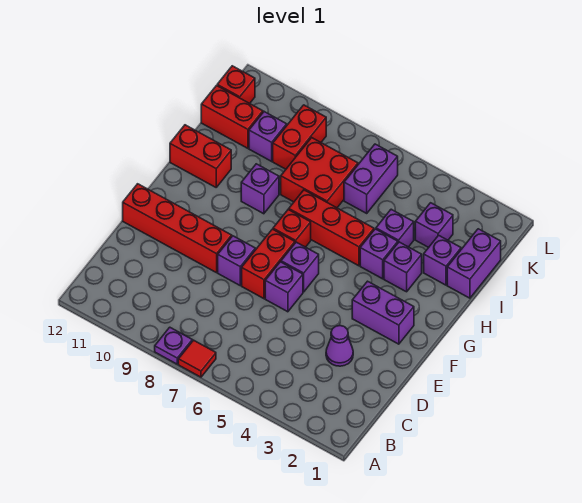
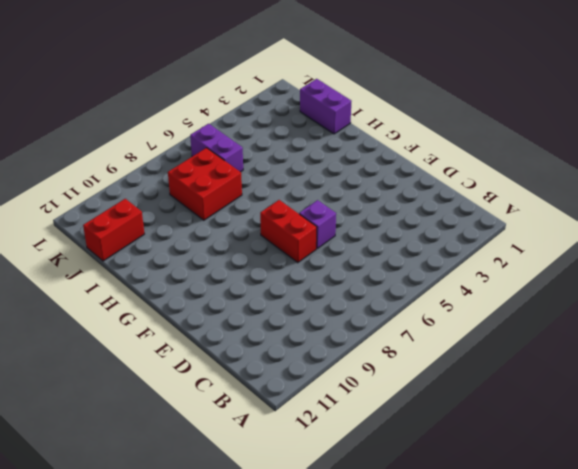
none -> red 1x1 tile [178,340,216,377]
none -> purple 1x1 plate [155,327,192,364]
none -> purple 1x1 cone [326,326,353,366]

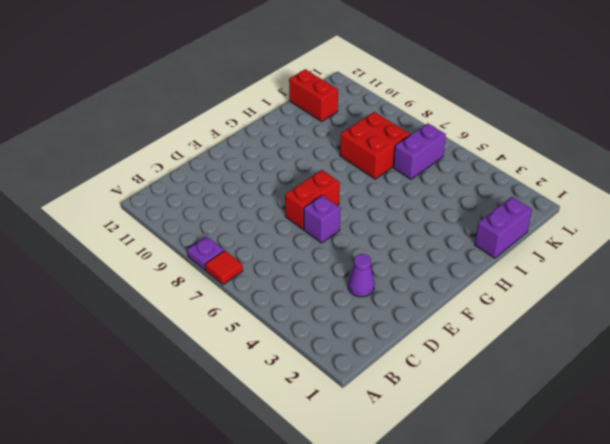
none -> purple 1x1 brick [218,236,255,285]
none -> red 1x4 brick [123,184,232,273]
none -> purple 1x2 brick [352,281,414,344]

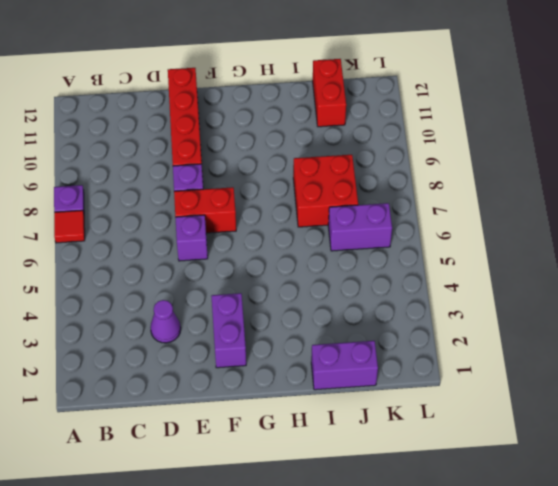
none -> purple 1x1 brick [281,242,319,292]
none -> red 1x1 brick [273,209,311,247]
none -> purple 1x1 brick [384,242,422,292]

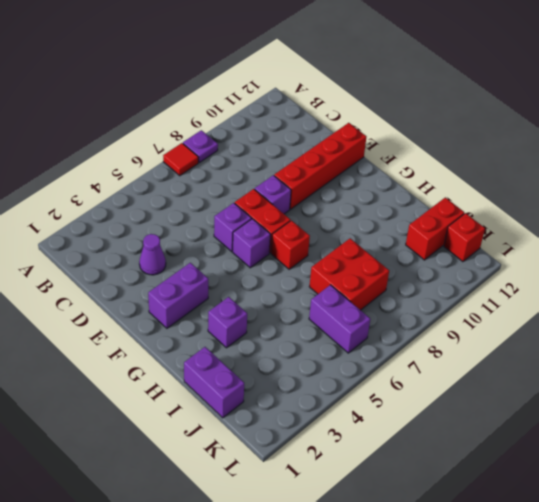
none -> purple 1x1 brick [360,229,398,279]
none -> red 1x3 brick [289,190,374,266]
none -> purple 1x1 brick [241,164,279,214]

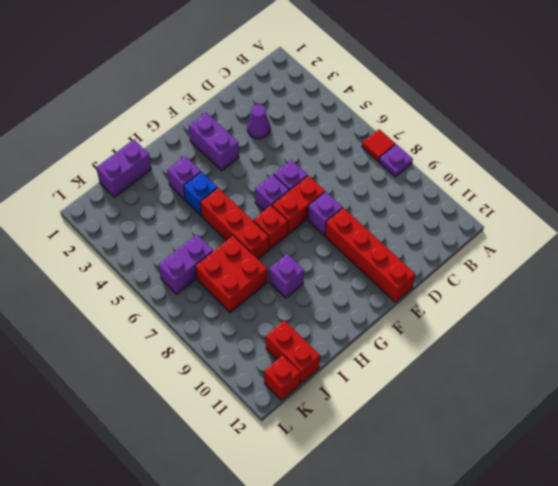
blue 1x1 brick [184,172,218,216] -> purple 1x1 brick [360,229,398,279]
none -> red 1x2 brick [170,125,231,187]
none -> purple 1x1 brick [424,235,461,285]
none -> purple 1x1 brick [376,209,414,247]

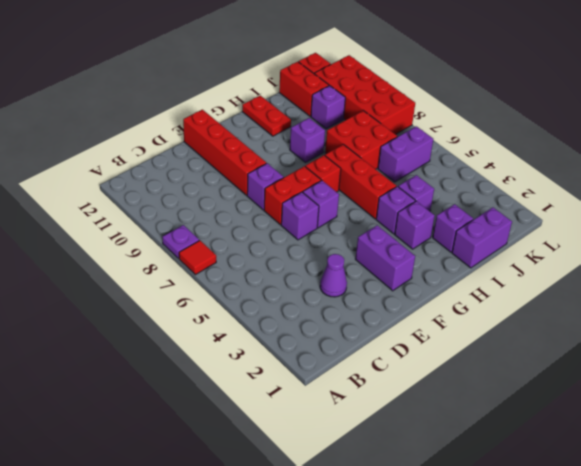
red 1x2 plate [242,96,291,136] -> red 1x2 brick [170,125,231,187]
red 2x4 brick [314,55,415,134] -> red 1x2 brick [273,105,326,169]
none -> purple 1x1 brick [415,203,453,247]

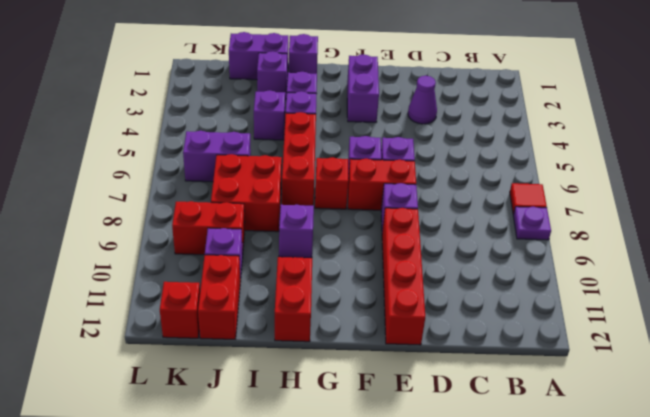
purple 1x1 brick [289,34,318,74] -> purple 1x1 brick moved to [415,203,453,247]

